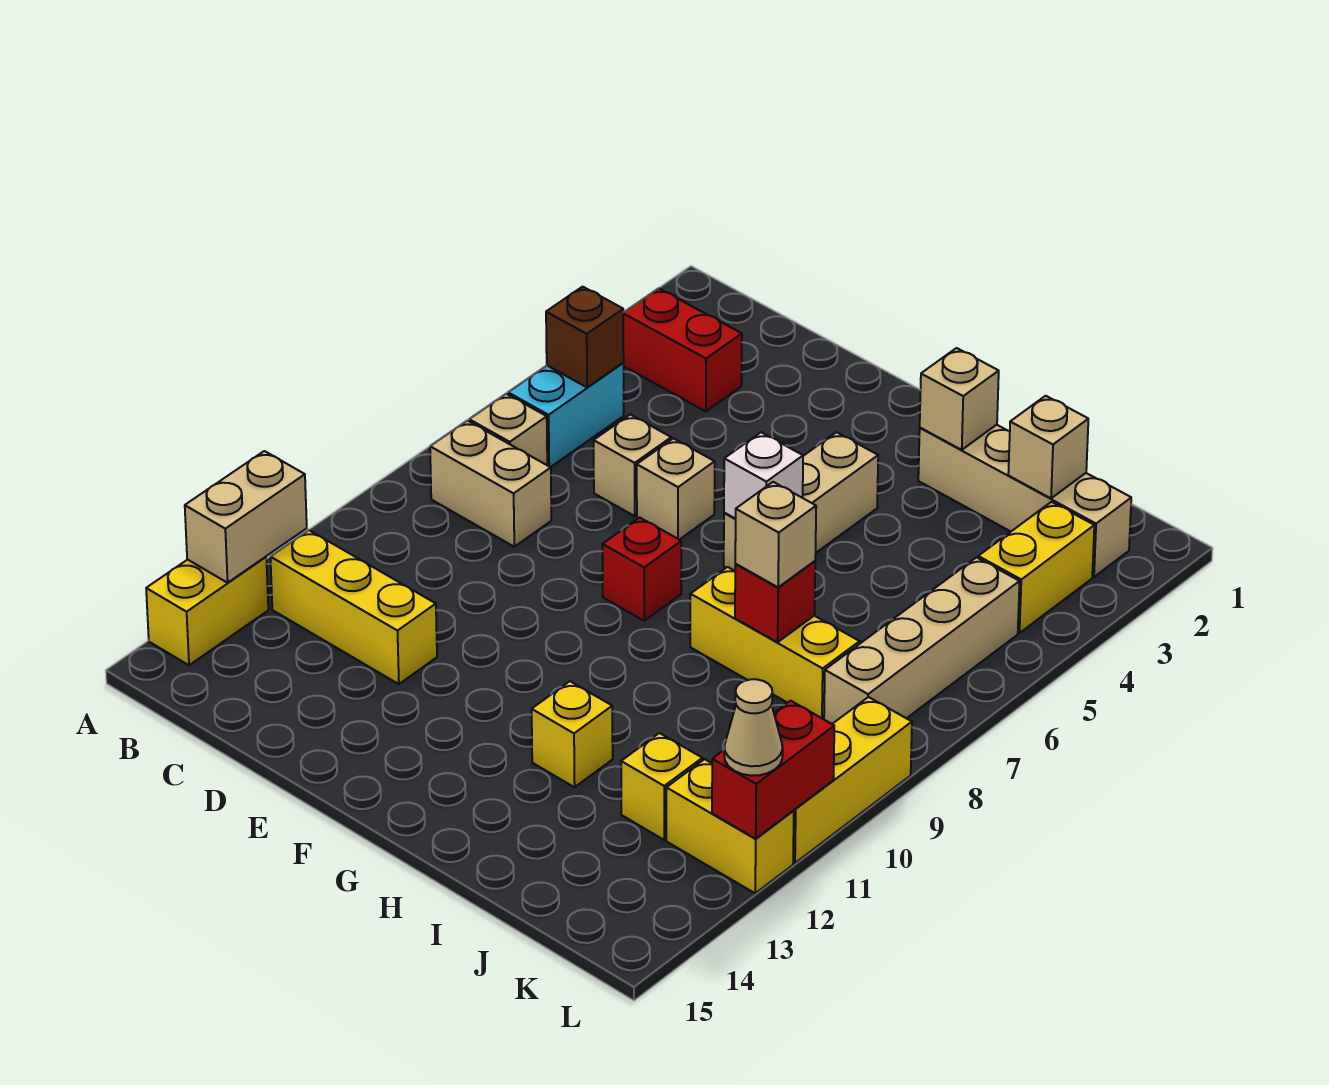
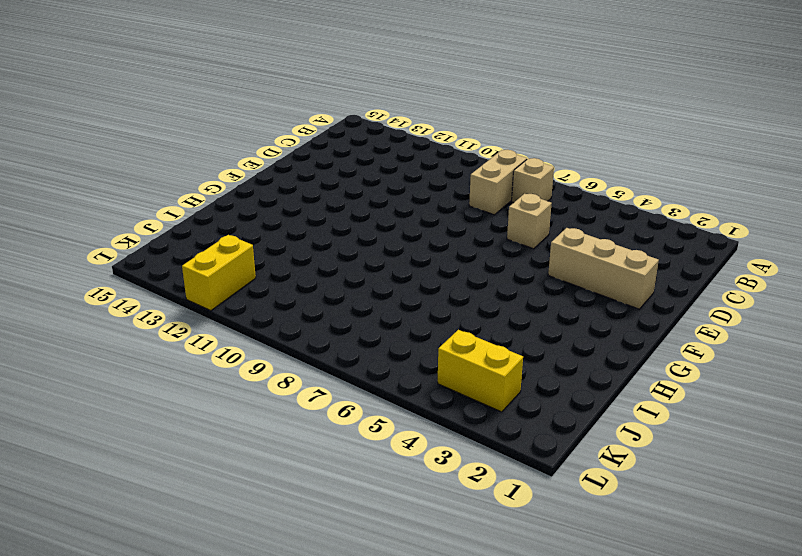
tan 1x3 brick [548,228,659,309] -> tan 1x3 brick moved to [724,432,878,571]
none -> yellow 1x2 brick [146,557,268,665]
none -> red 1x2 brick [623,288,742,411]
none -> cyan 1x2 brick [508,363,624,467]

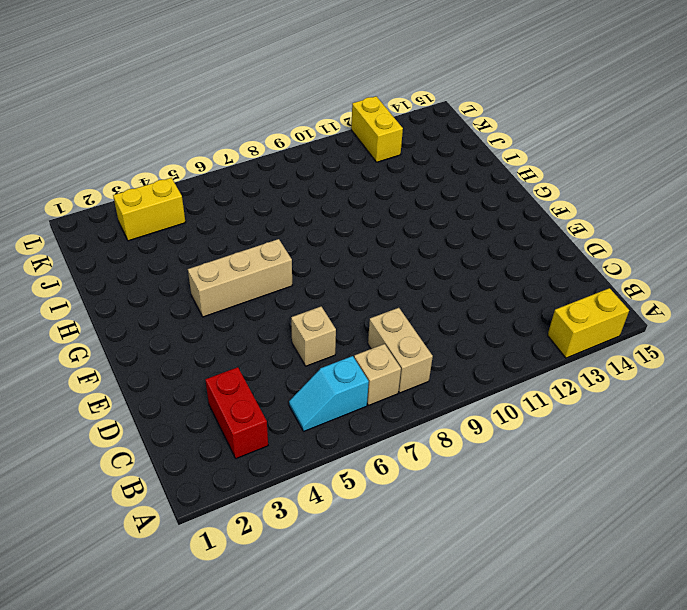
cyan 1x2 slope [289,356,369,431] -> cyan 1x2 brick [508,363,624,467]
none -> yellow 1x3 brick [270,530,437,684]
none -> tan 1x1 brick [637,438,715,540]
none -> red 1x1 brick [602,518,681,621]

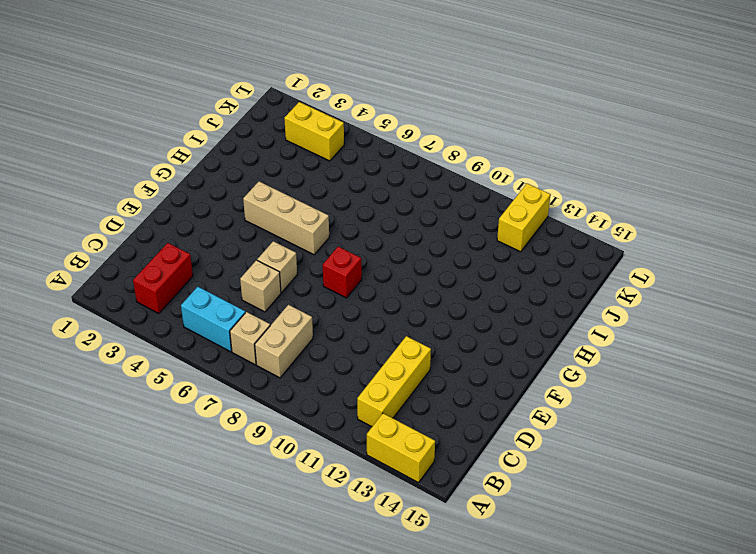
none -> tan 1x4 brick [918,425,1131,577]
none -> yellow 1x3 brick [690,567,860,719]
none -> yellow 1x1 brick [532,681,613,787]

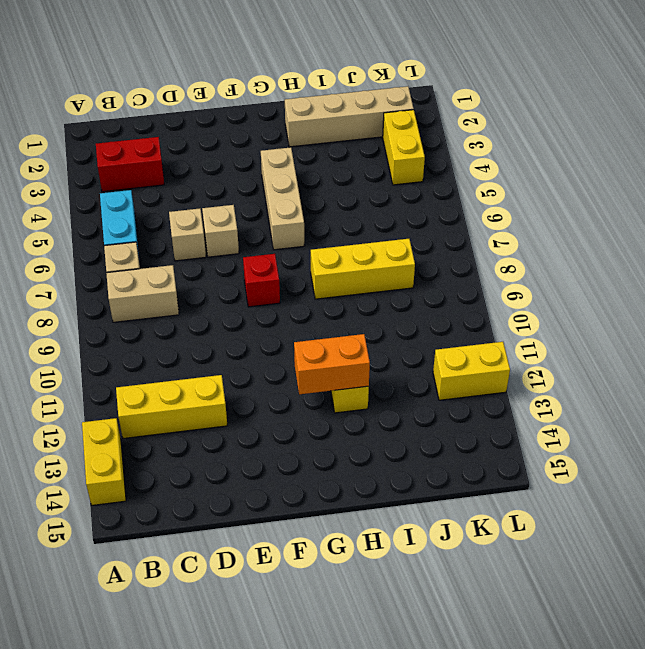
orange 1x2 brick [294,334,370,394] -> none
none -> yellow 1x1 brick [621,733,702,840]
none -> tan 1x4 brick [824,557,1020,724]
none -> yellow 1x3 brick [793,697,912,863]

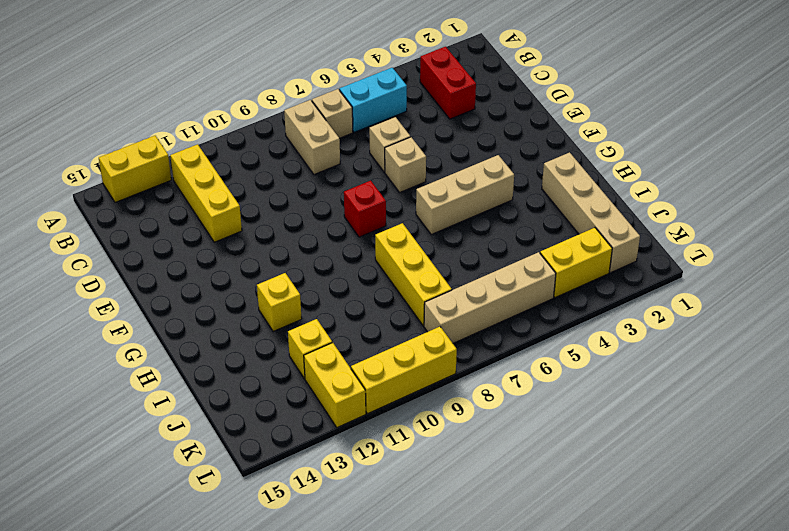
none -> tan 1x2 brick [185,451,307,583]
none -> brown 1x1 brick [546,287,624,387]
none -> white 1x1 brick [724,432,803,519]

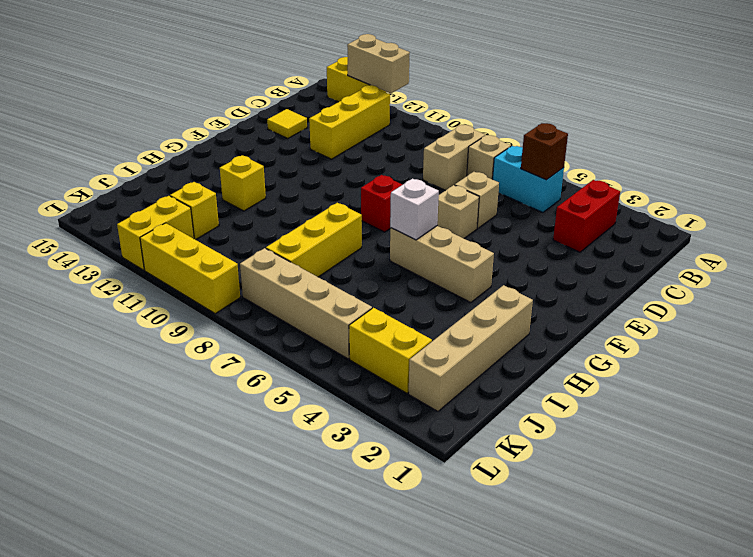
yellow 1x1 tile [267,109,307,138] -> none
none -> tan 1x1 brick [920,348,999,450]
none -> red 1x1 brick [735,561,815,642]
none -> tan 1x1 brick [1008,396,1088,498]

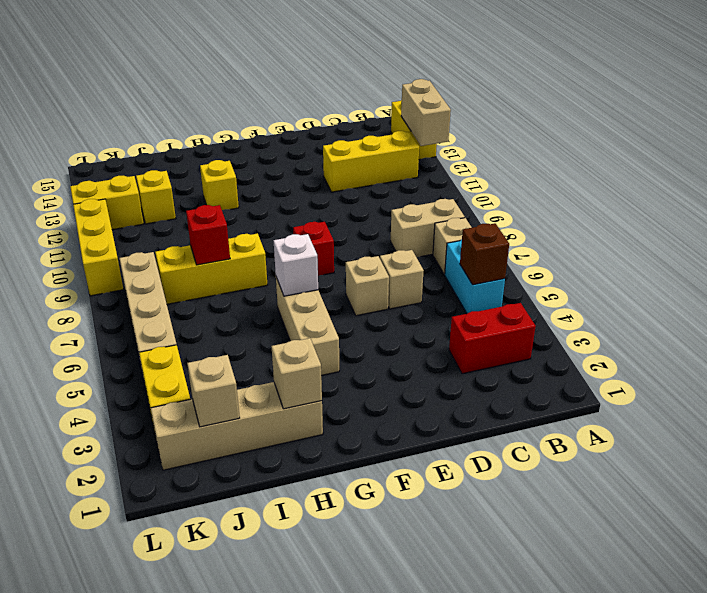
none -> red 1x2 brick [712,701,834,839]
none -> tan 1x1 brick [735,482,816,587]
none -> tan 1x1 cone [724,679,783,776]

